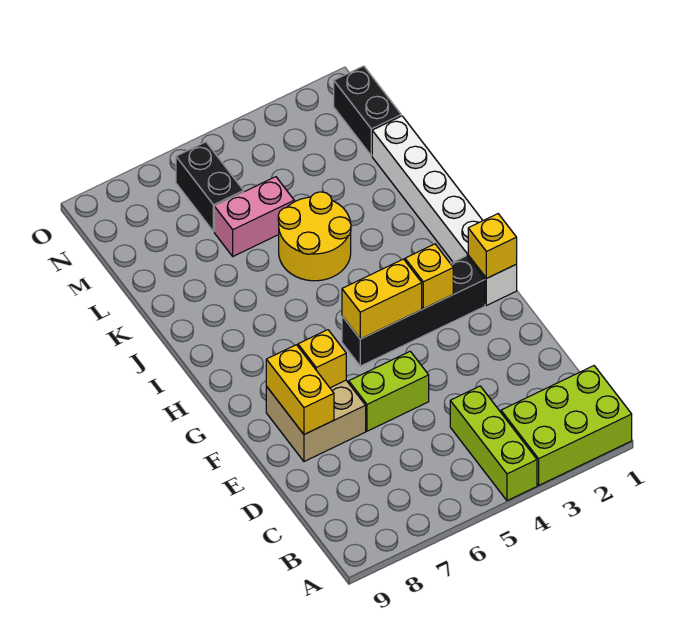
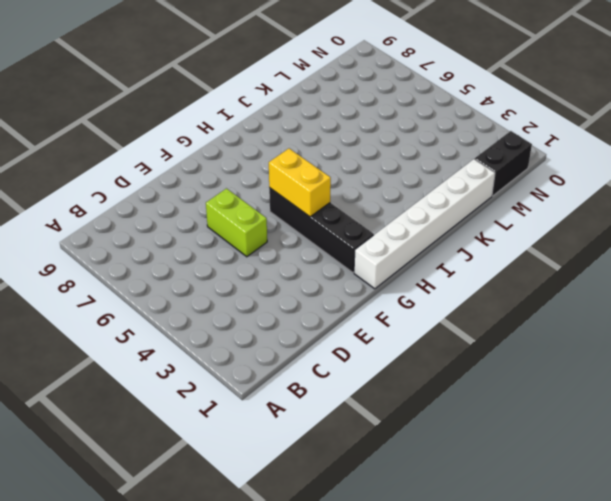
none -> lime 2x3 brick [501,366,632,485]
none -> lime 1x3 brick [450,386,537,501]
none -> tan 2x2 brick [266,380,366,462]

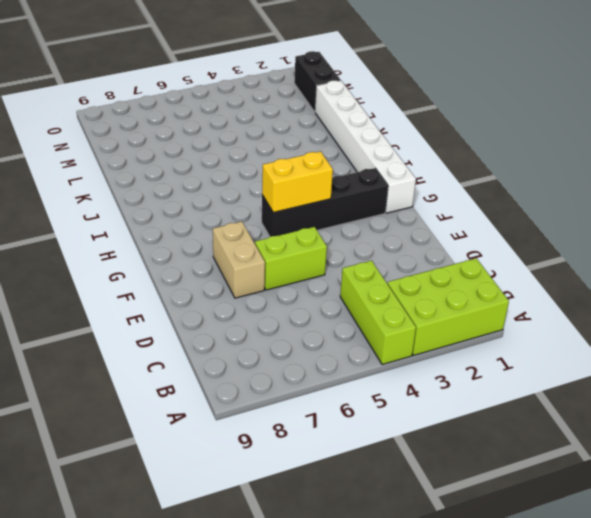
tan 1x2 brick [213,222,265,298] -> tan 2x2 brick [266,380,366,462]
none -> yellow 2x2 round brick [278,192,351,281]
none -> pink 1x2 brick [214,177,294,256]
none -> black 1x2 brick [176,142,244,232]

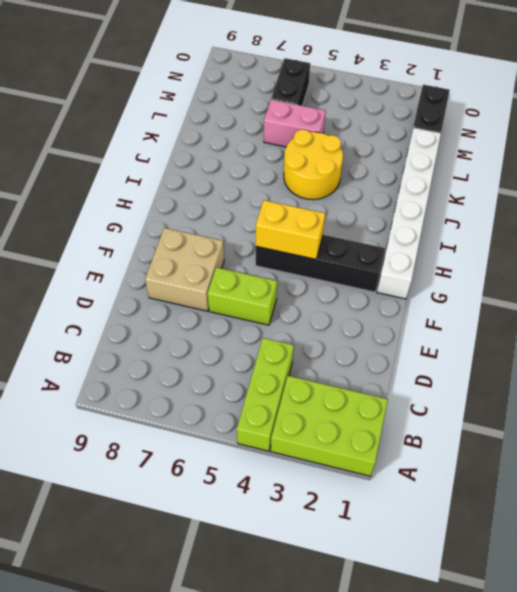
none -> yellow 1x2 brick [266,345,334,434]
none -> yellow 1x1 brick [298,330,346,388]
none -> yellow 1x1 brick [468,214,517,278]

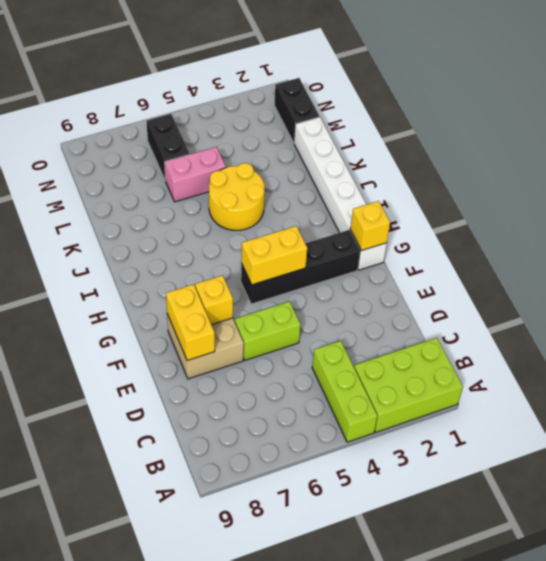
none -> yellow 1x1 brick [405,244,453,309]

